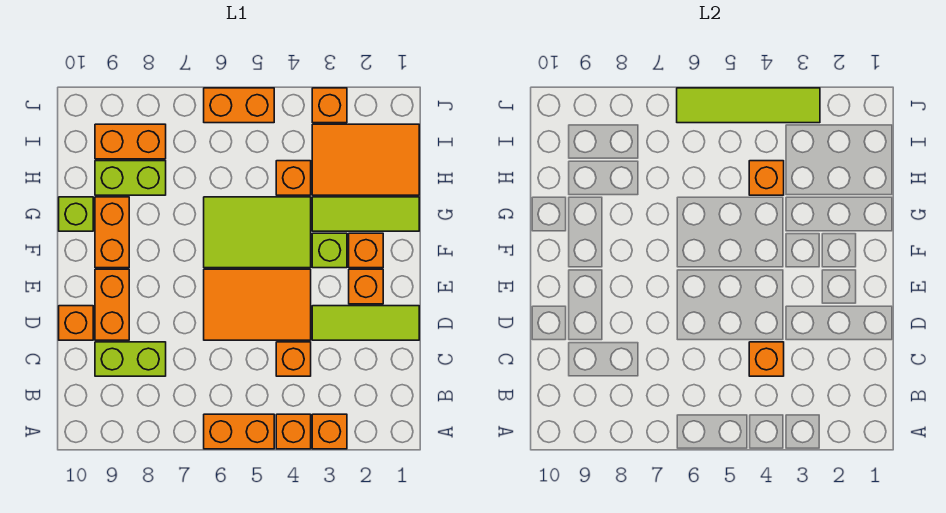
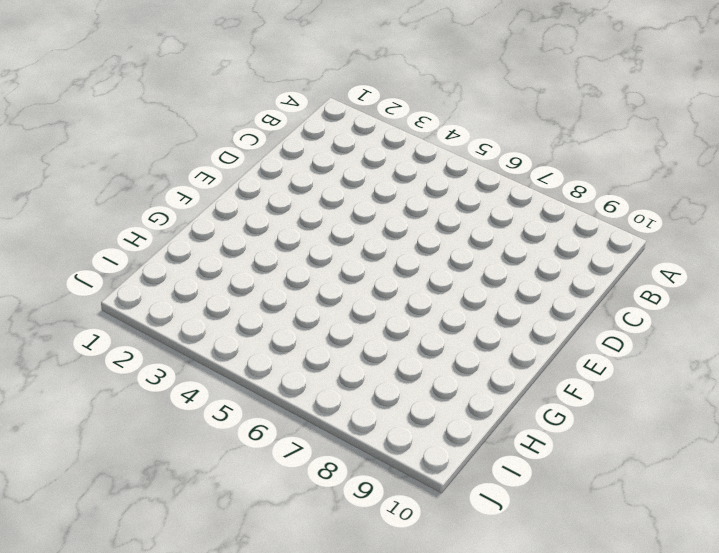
none -> orange 1x1 brick [312,414,347,449]
none -> orange 1x1 brick [276,414,311,449]
none -> orange 1x2 brick [204,414,274,449]

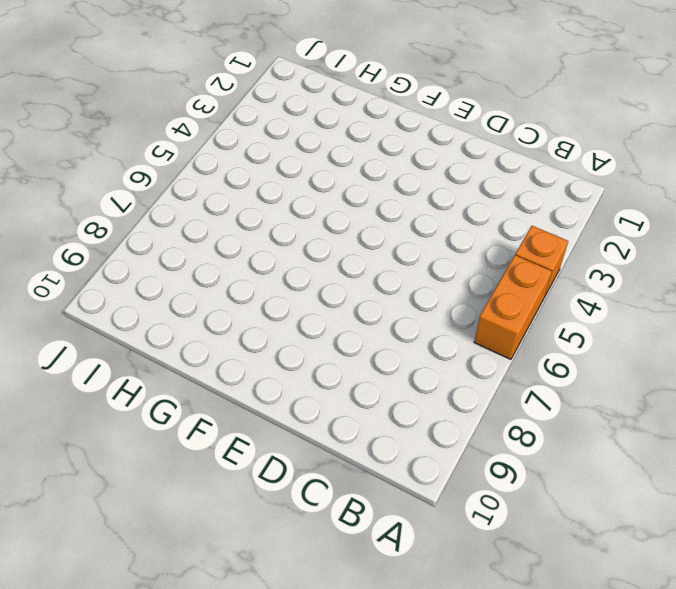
none -> orange 1x1 brick [312,414,347,449]
none -> orange 1x1 brick [276,342,311,376]
none -> lime 1x2 brick [95,342,166,376]

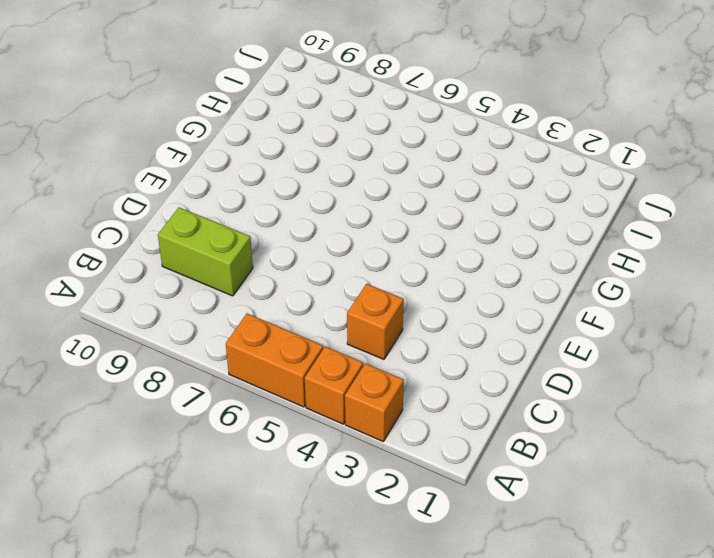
none -> lime 1x3 tile [312,306,419,340]
none -> orange 2x3 tile [204,269,311,340]
none -> orange 1x2 brick [95,269,129,340]

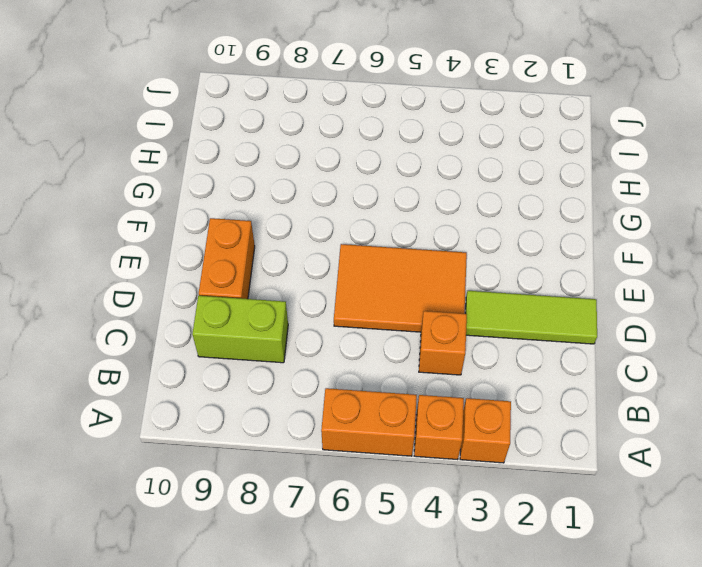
none -> orange 1x1 brick [59,306,93,340]
none -> orange 1x1 brick [349,269,383,304]
none -> orange 1x1 brick [349,233,383,268]

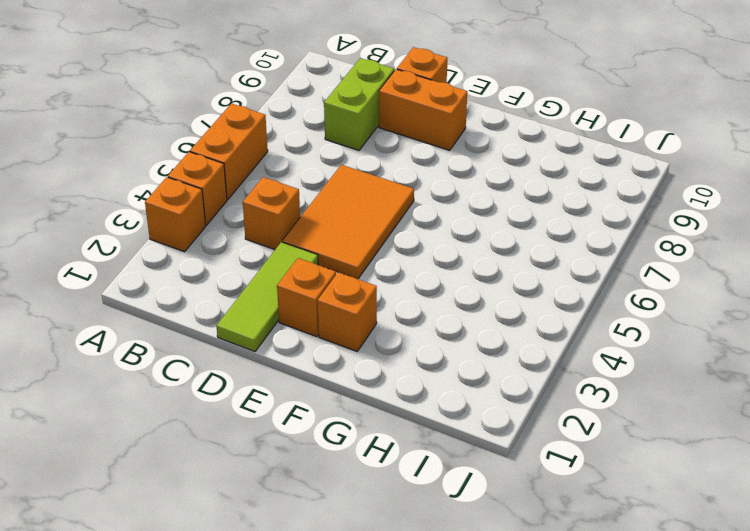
none -> lime 1x1 brick [312,233,347,268]
none -> lime 2x3 tile [204,197,311,268]
none -> orange 1x2 brick [95,197,129,268]

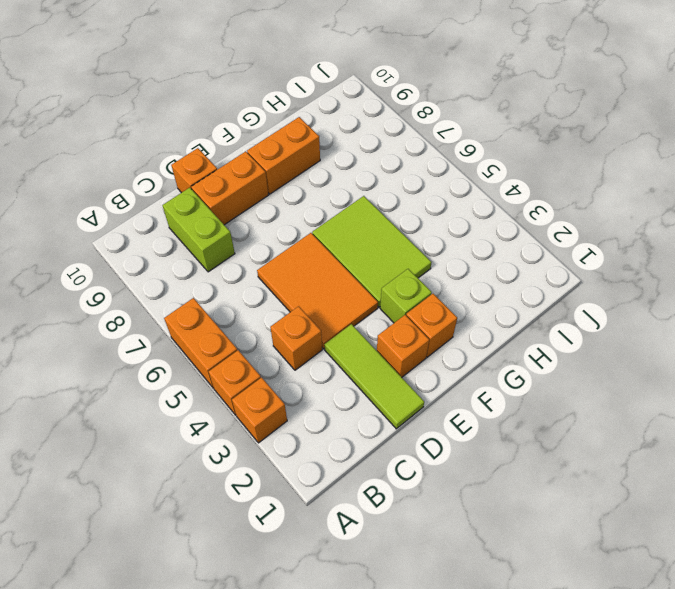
none -> lime 1x3 tile [312,197,419,231]
none -> lime 1x1 brick [59,197,93,231]
none -> orange 2x3 tile [312,124,419,195]

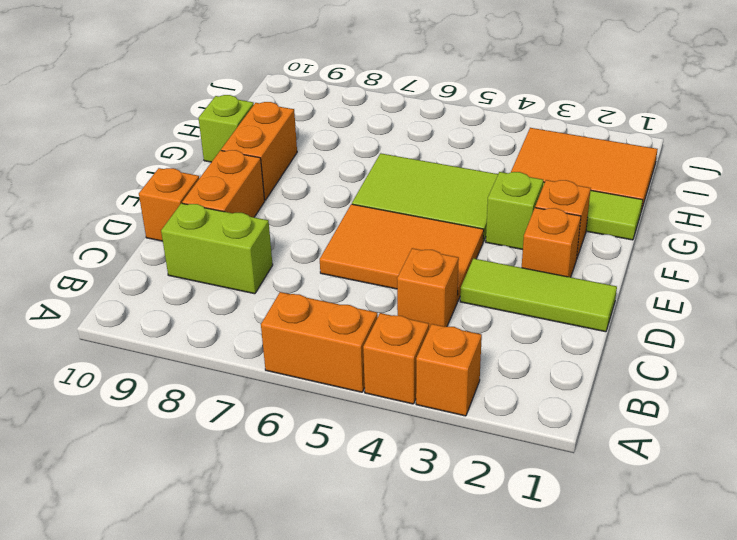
none -> orange 1x1 brick [276,161,311,195]
none -> lime 1x2 brick [95,161,166,195]
none -> orange 1x2 brick [95,124,166,159]

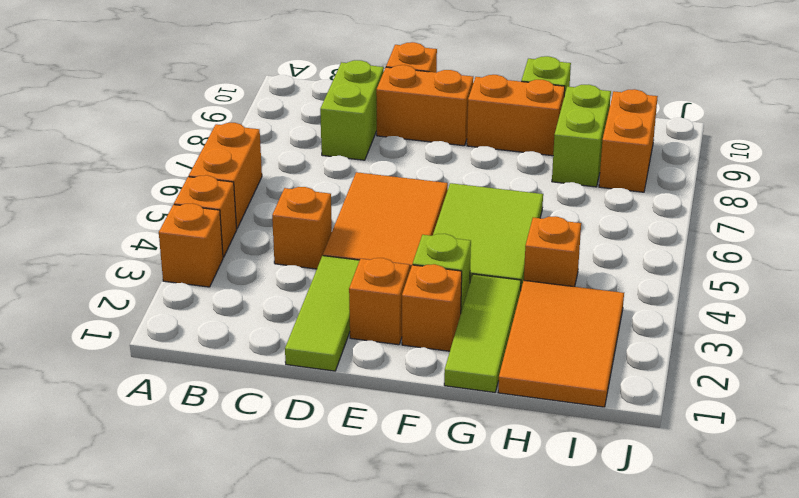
none -> orange 1x1 brick [312,88,347,123]
none -> orange 1x2 brick [204,88,274,123]
none -> orange 1x1 brick [749,342,784,376]

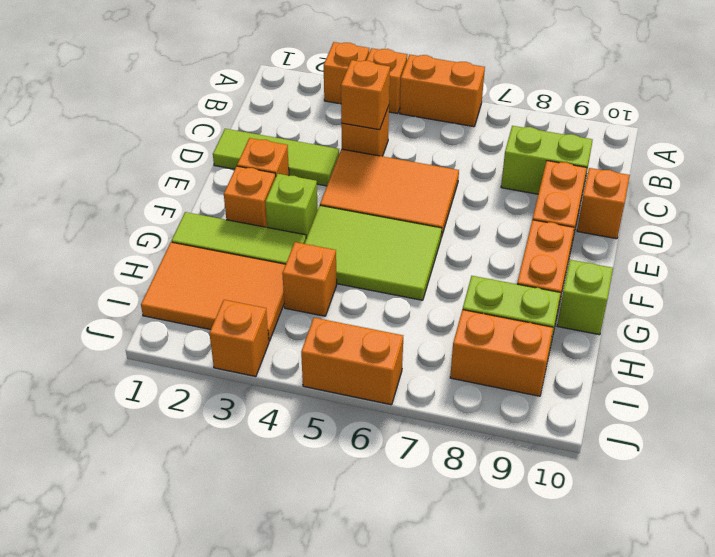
none -> orange 1x1 brick [749,161,784,195]
none -> lime 1x4 tile [677,88,820,123]

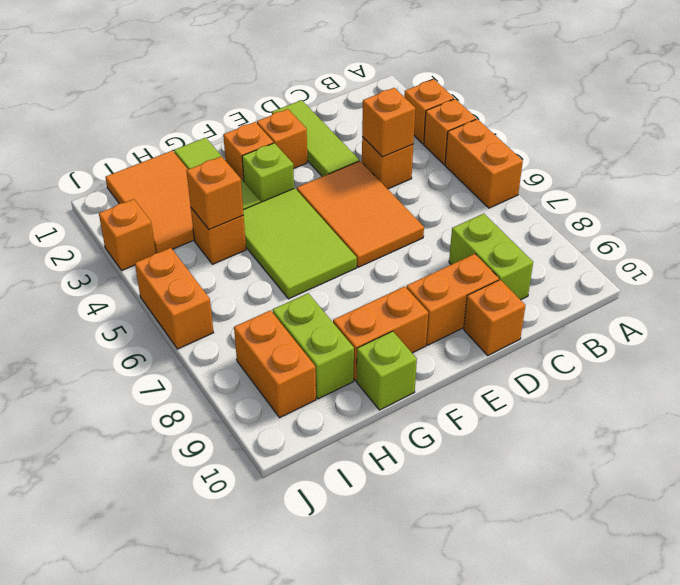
none -> lime 1x4 tile [677,88,820,123]

